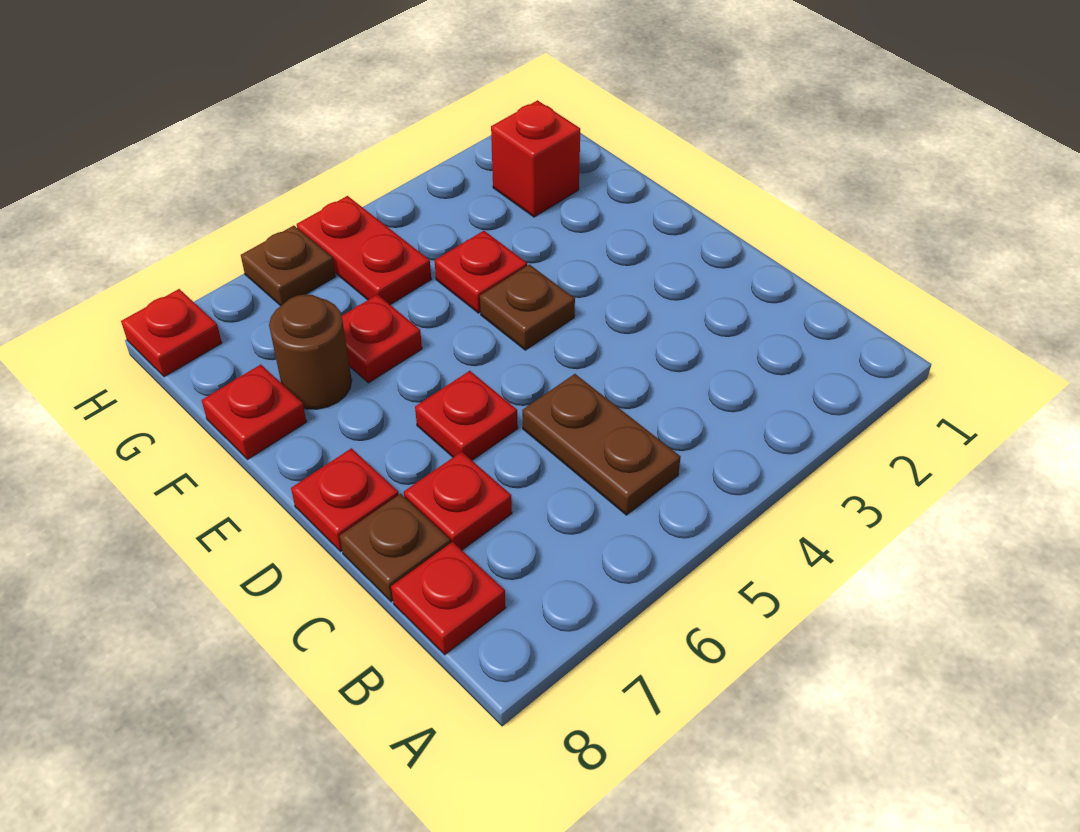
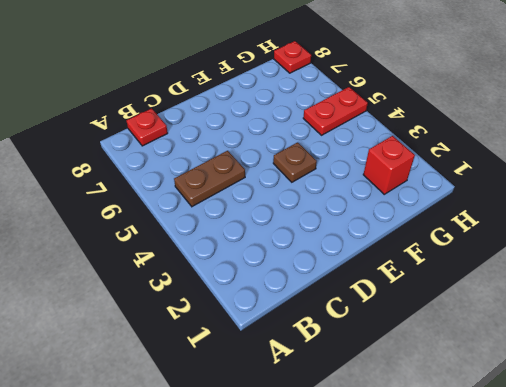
none -> red 1x1 plate [404,452,512,550]
none -> brown 1x1 plate [340,494,450,602]
none -> red 1x1 plate [415,371,518,460]

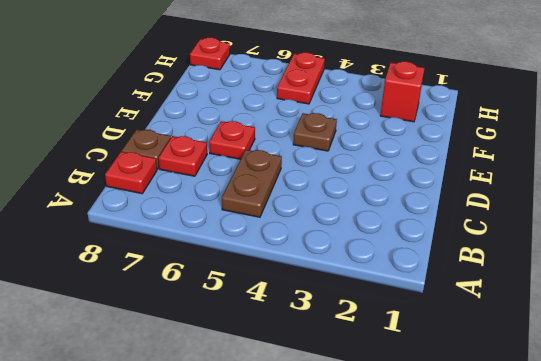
none -> red 1x1 plate [291,448,399,552]
none -> red 1x1 plate [434,231,527,313]
none -> red 1x1 plate [342,295,422,383]

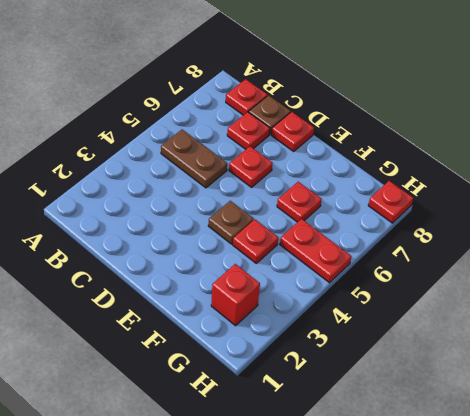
none -> brown 1x1 round brick [269,294,352,409]
none -> red 1x1 plate [201,365,306,459]
none -> brown 1x1 plate [241,226,336,306]

